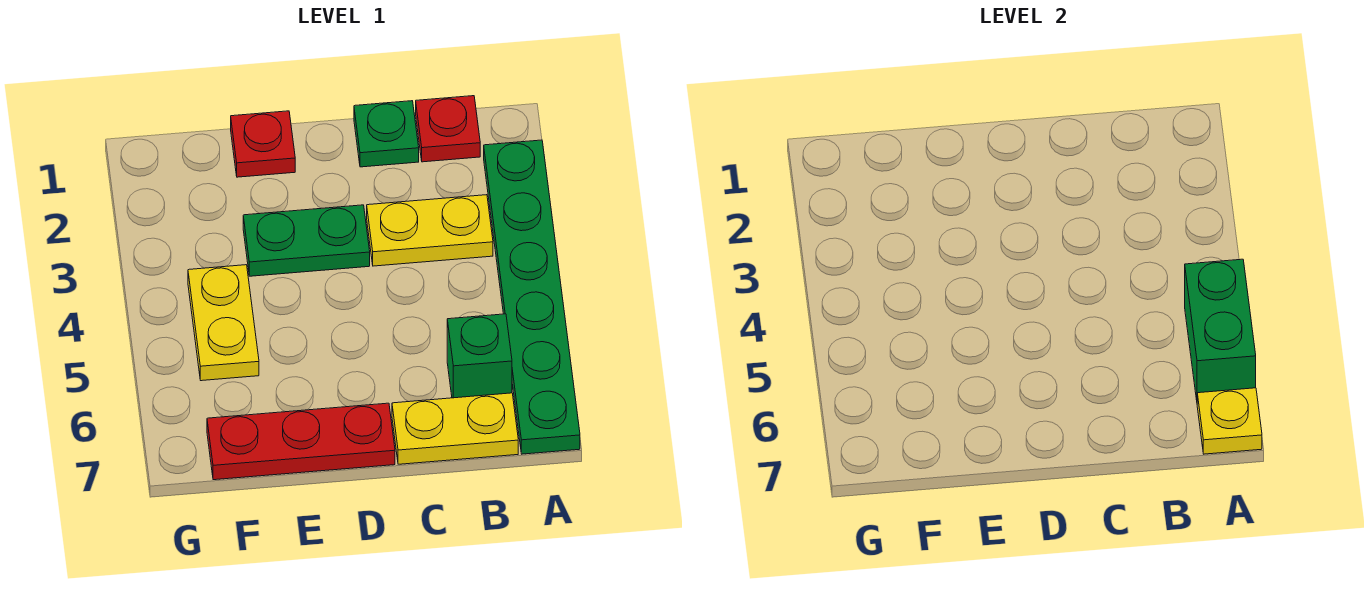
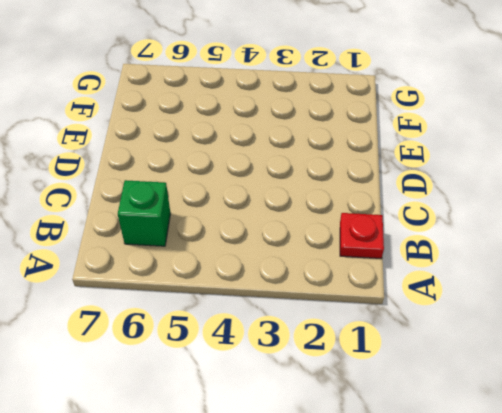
none -> green 1x6 plate [484,140,580,454]
none -> yellow 1x2 plate [367,195,493,266]
none -> yellow 1x2 plate [392,393,518,464]

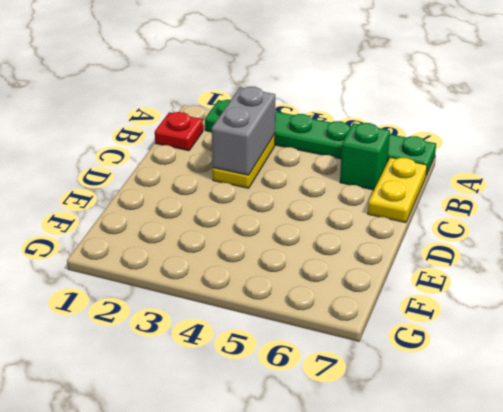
grey 1x2 brick [212,87,275,175] -> none
none -> green 1x1 plate [354,101,419,167]
none -> green 1x2 plate [243,205,370,276]
none -> red 1x3 plate [207,403,395,480]

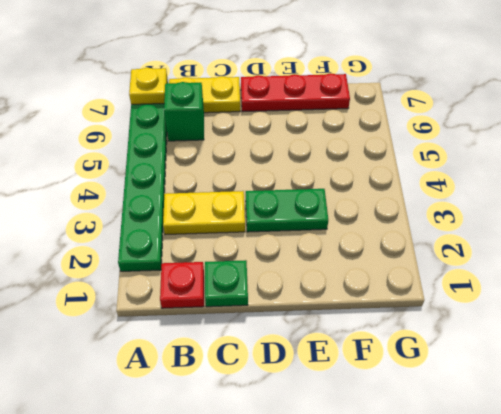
none -> red 1x1 plate [231,111,295,177]
none -> yellow 1x2 plate [188,265,259,381]
none -> green 1x2 brick [1185,259,1256,400]

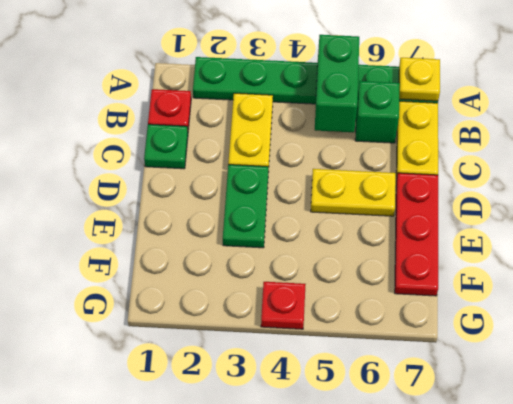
green 1x2 brick [315,35,359,132] -> green 1x2 brick turned to [1185,259,1256,400]
yellow 1x2 plate [311,169,396,216] -> yellow 1x2 plate moved to [188,265,259,381]
red 1x1 plate [261,282,306,329] -> red 1x1 plate moved to [231,111,295,177]

